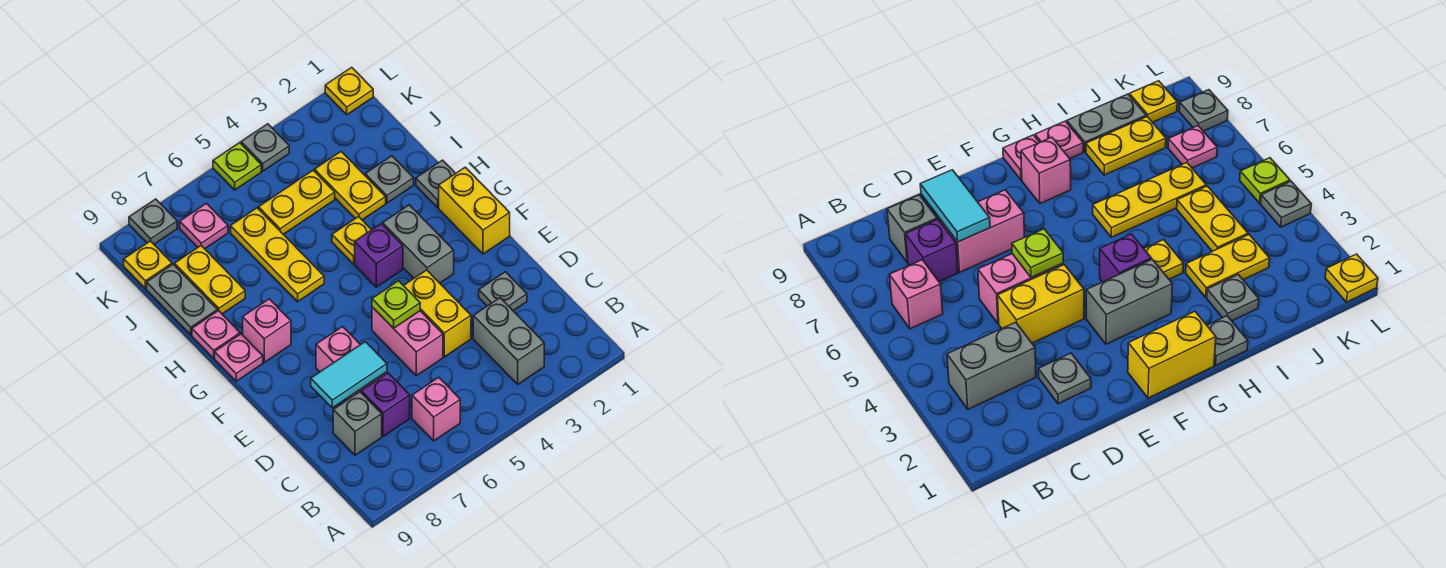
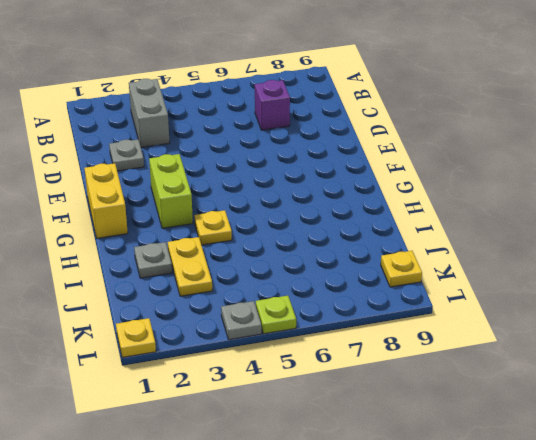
lime 1x2 brick [149,154,193,228] -> grey 1x2 brick [383,205,454,283]
none -> pink 1x1 brick [412,377,460,441]
none -> grey 1x1 brick [333,392,382,455]
none -> yellow 1x2 brick [404,270,471,357]
none -> pink 1x2 brick [372,307,443,376]

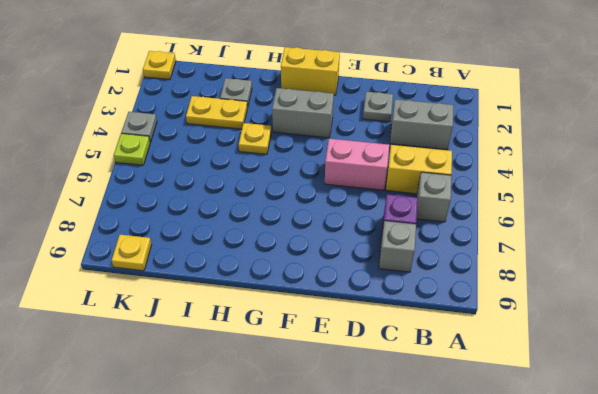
yellow 1x2 brick [386,145,452,194] -> yellow 1x2 brick moved to [404,270,471,357]
grey 1x1 brick [416,172,451,222] -> pink 1x1 brick [412,377,460,441]
none -> pink 1x2 brick [316,327,387,400]
none -> purple 1x1 brick [355,224,403,287]
none -> pink 1x1 brick [243,299,291,362]
none -> pink 1x1 plate [215,334,263,381]

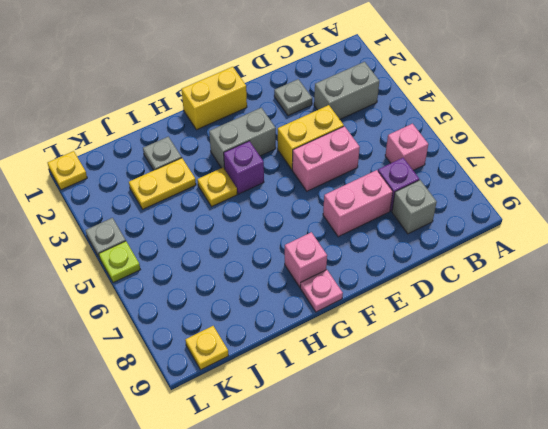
none -> grey 1x1 plate [416,160,456,207]
none -> yellow 1x3 plate [231,208,324,302]
none -> pink 1x1 plate [192,311,240,358]
none -> yellow 1x2 plate [175,246,245,314]

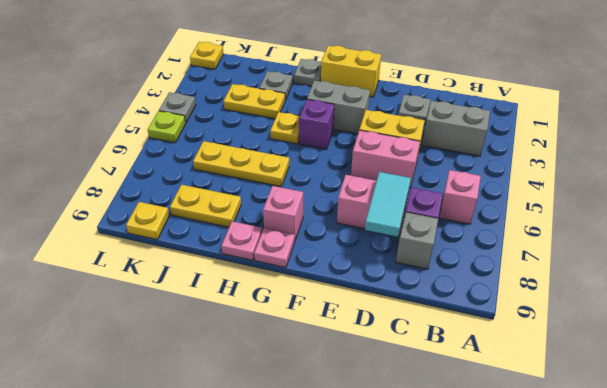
none -> grey 1x2 plate [147,264,217,335]
none -> yellow 1x2 plate [259,170,335,234]
none -> pink 1x1 plate [180,203,228,249]
none -> grey 1x1 plate [129,199,177,244]

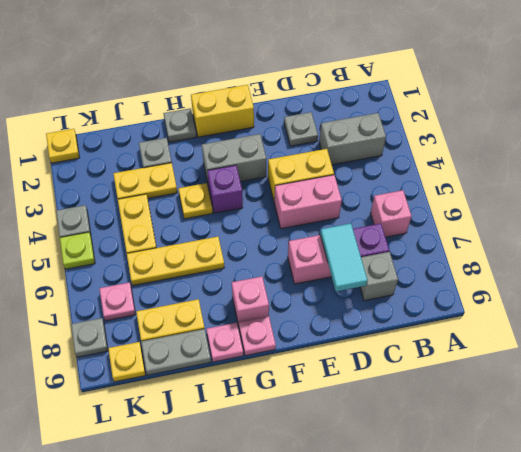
none -> lime 1x1 plate [372,281,420,328]

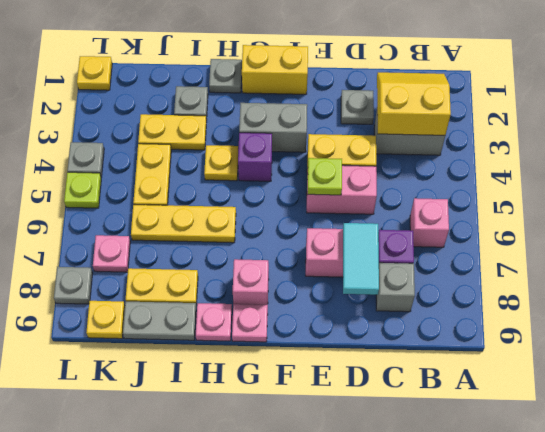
yellow 2x2 slope [377,72,451,135] -> none

